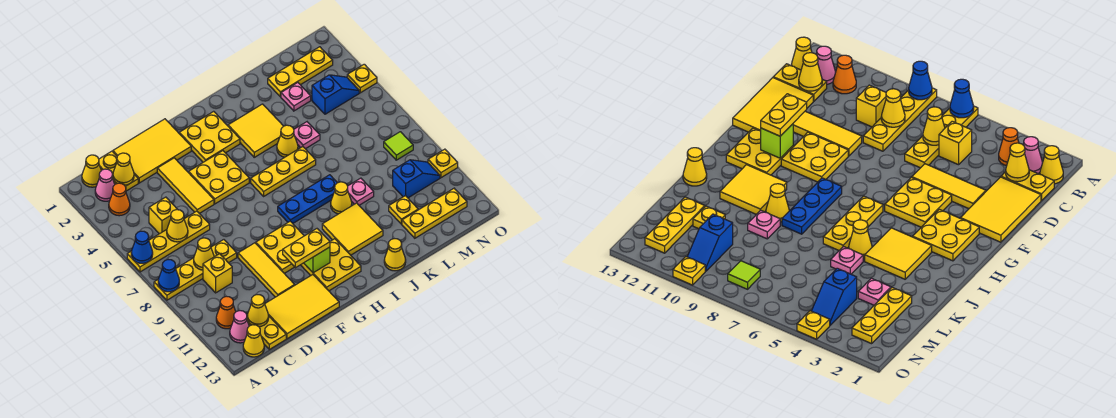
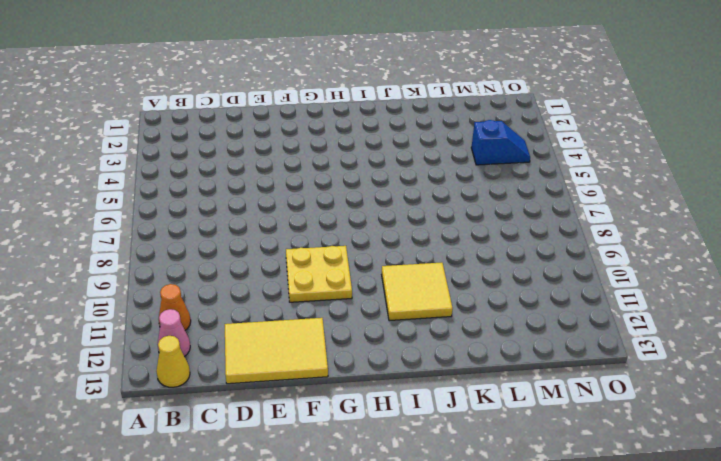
none -> yellow 1x4 plate [127,211,210,272]
none -> yellow 1x4 plate [154,240,237,300]
none -> yellow 1x1 cone [82,155,101,187]
none -> pink 1x1 cone [95,169,115,201]

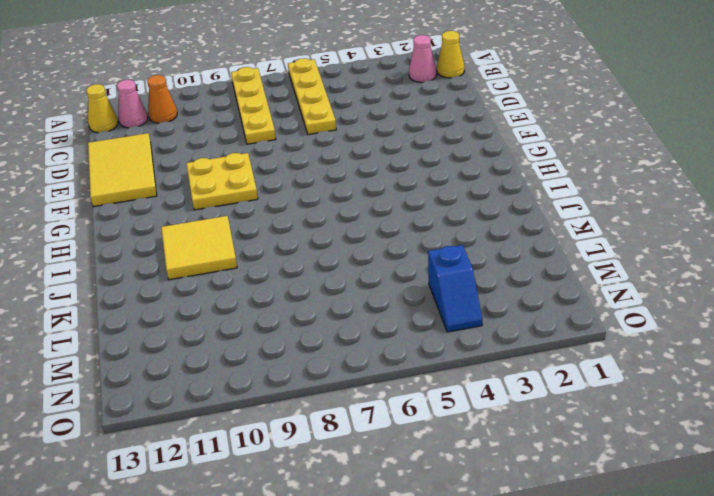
none -> orange 1x1 cone [109,183,130,216]
none -> yellow 1x2 plate [99,151,138,191]
none -> yellow 1x1 brick [149,197,178,234]
none -> yellow 1x1 brick [203,254,232,293]

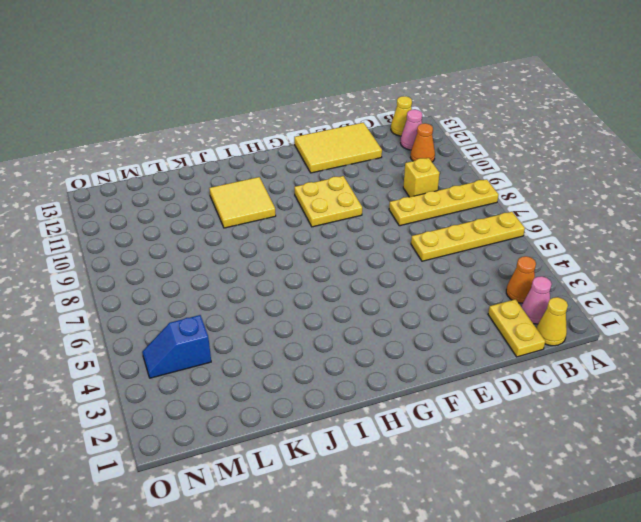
none -> yellow 1x1 brick [149,197,178,234]
none -> yellow 1x2 plate [247,314,286,349]
none -> yellow 2x3 tile [113,119,191,183]
none -> yellow 1x3 tile [157,158,214,214]

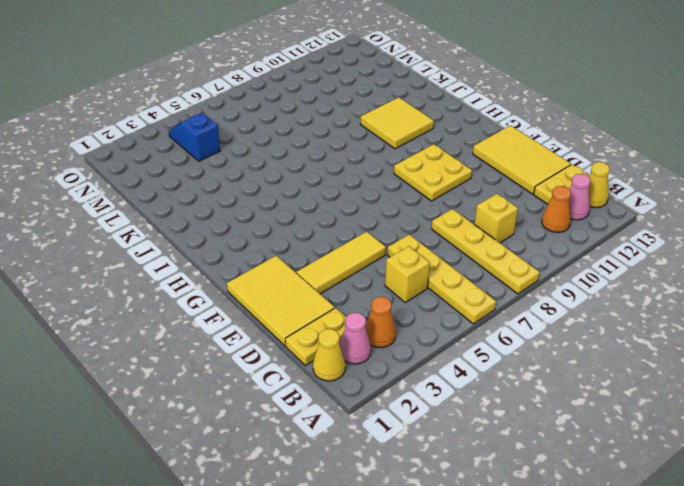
none -> yellow 1x3 tile [238,243,295,297]
none -> yellow 2x2 plate [189,151,249,204]
none -> yellow 2x2 plate [179,111,240,162]
none -> yellow 2x2 plate [301,239,361,291]

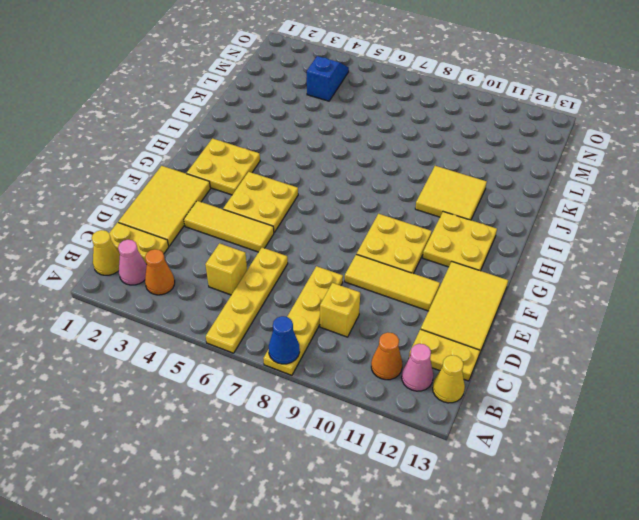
none -> yellow 1x3 plate [251,147,316,196]
none -> blue 1x3 plate [278,175,337,223]
none -> yellow 2x2 tile [228,104,283,157]
none -> yellow 1x1 cone [277,125,298,157]

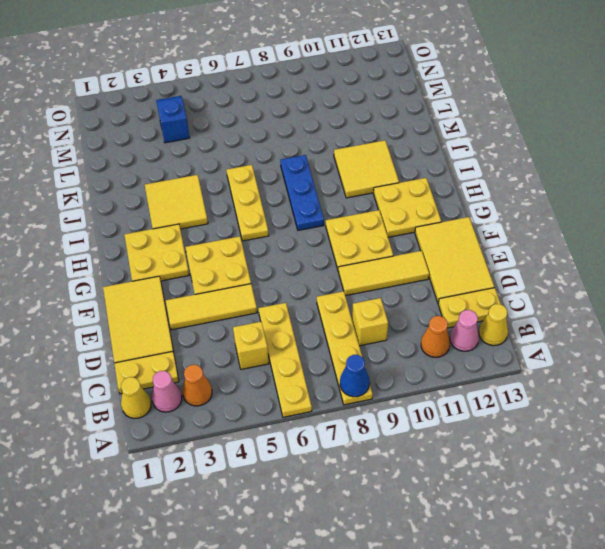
none -> yellow 1x1 cone [277,125,298,157]
none -> yellow 1x1 cone [331,182,352,214]
none -> yellow 1x1 cone [384,239,406,271]
none -> pink 1x1 plate [294,122,320,149]

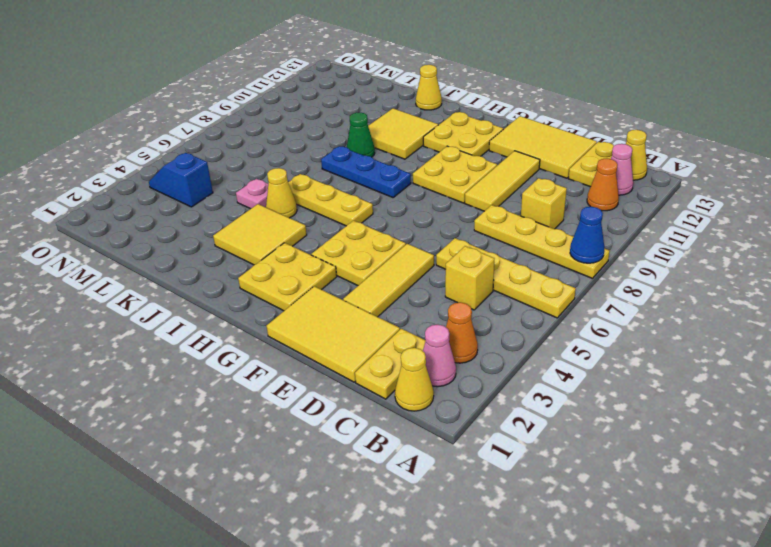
green 1x1 cone [347,112,375,157] -> yellow 1x1 cone [331,182,352,214]
none -> pink 1x1 plate [348,178,374,205]
none -> yellow 1x3 plate [268,47,333,97]
none -> pink 1x1 plate [281,83,311,111]
none -> yellow 1x1 plate [389,196,418,224]

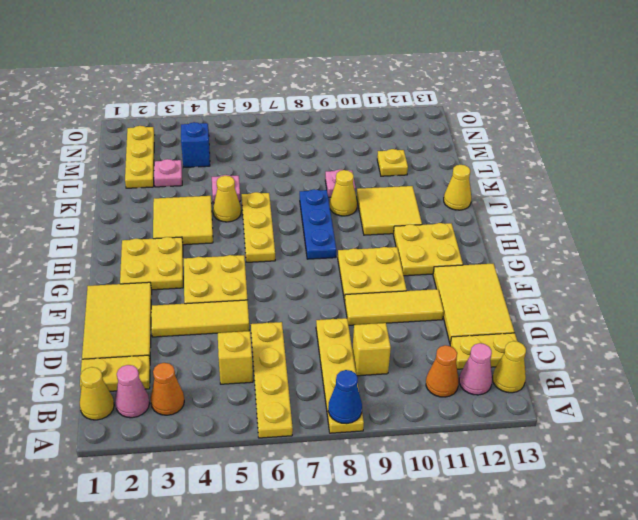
none -> yellow 1x3 plate [402,188,467,238]
none -> blue 1x2 slope [393,160,440,198]
none -> lime 1x1 tile [384,132,413,160]
none -> yellow 1x1 plate [347,64,377,93]

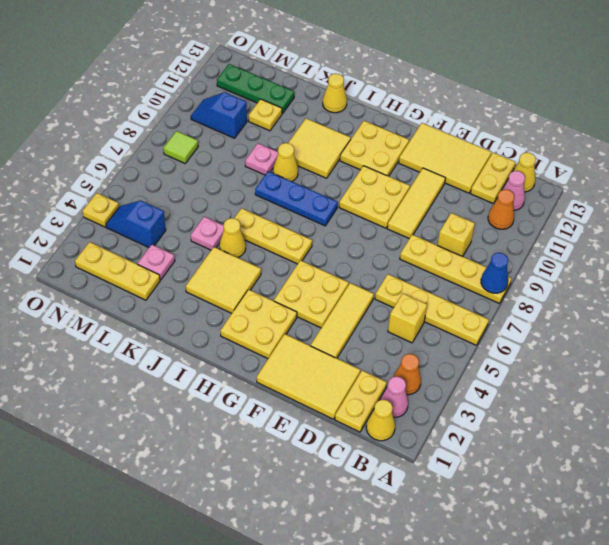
green 1x3 plate [217,64,294,114] -> yellow 1x3 plate [402,188,467,238]
none -> yellow 1x1 plate [428,149,458,178]
none -> blue 1x1 cone [131,231,153,263]
none -> yellow 1x1 cone [113,153,134,185]
none -> yellow 1x1 cone [167,210,188,242]

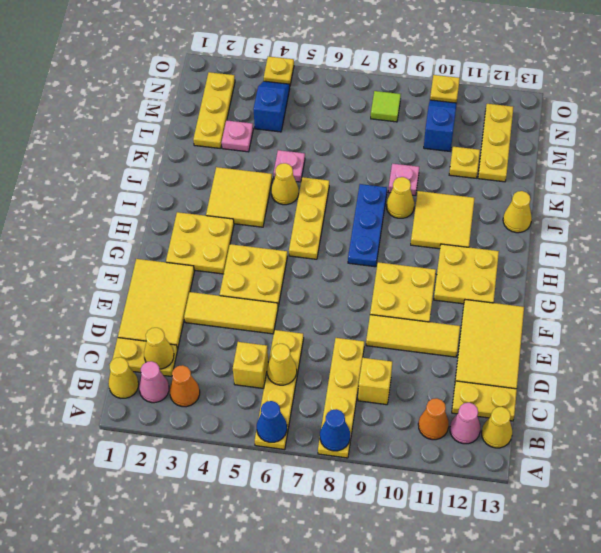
none -> yellow 1x1 cone [194,238,214,270]
none -> yellow 1x1 cone [247,295,269,327]
none -> lime 1x1 brick [304,247,330,273]
none -> yellow 1x2 plate [283,229,330,268]

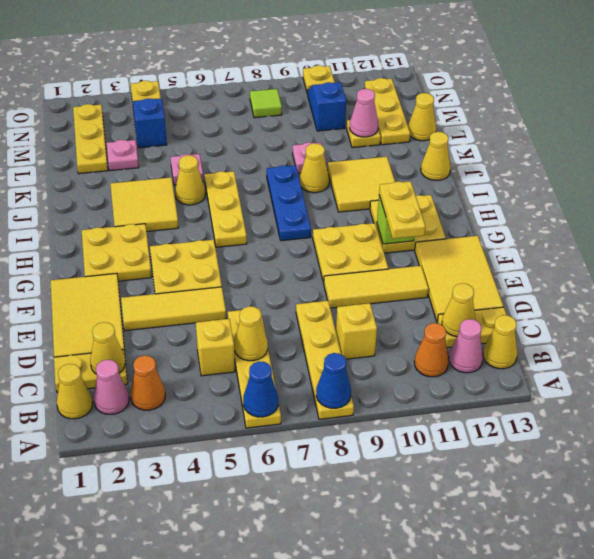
pink 1x1 cone [350,89,378,137] -> none
yellow 1x1 cone [408,93,436,141] -> yellow 1x1 cone moved to [194,238,214,270]

